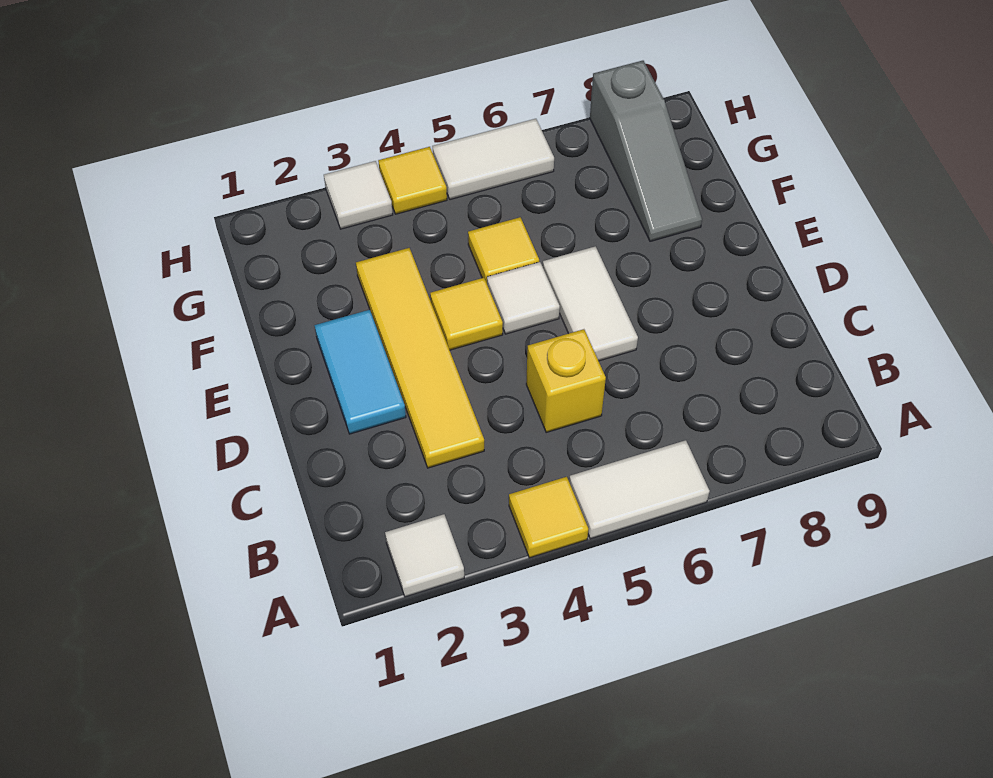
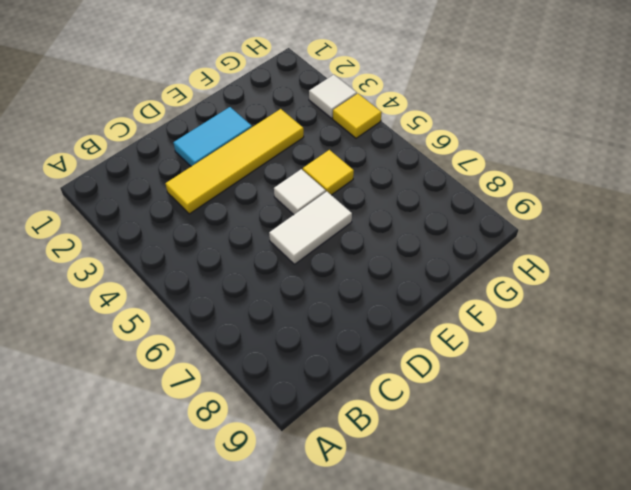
none -> white 1x1 tile [385,514,464,597]
none -> yellow 1x1 tile [509,477,588,558]
none -> white 1x2 tile [569,440,710,539]

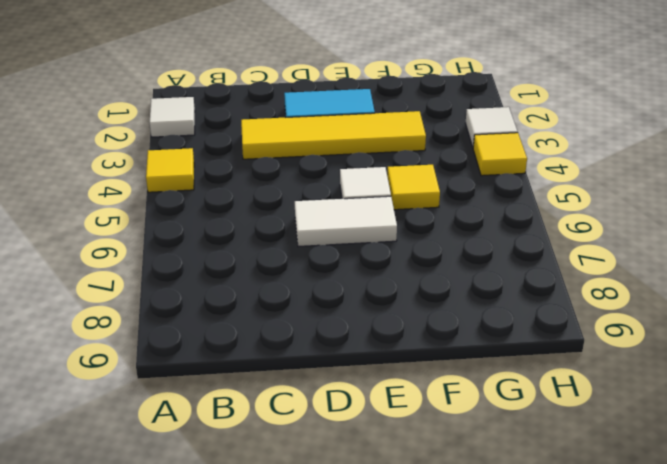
none -> white 1x2 tile [569,440,710,539]
none -> yellow 1x1 brick [526,329,606,432]
none -> yellow 1x1 tile [430,278,503,350]

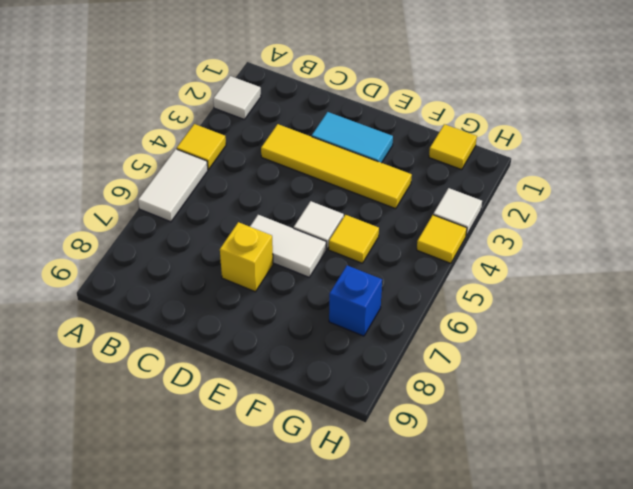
yellow 1x1 brick [220,222,273,292] -> yellow 1x1 brick moved to [526,329,606,432]
yellow 1x1 tile [429,124,477,170] -> yellow 1x1 tile moved to [430,278,503,350]
blue 1x1 brick [329,266,382,336] -> none
none -> grey 1x3 slope [590,61,702,241]
none -> white 1x2 tile [432,119,554,200]

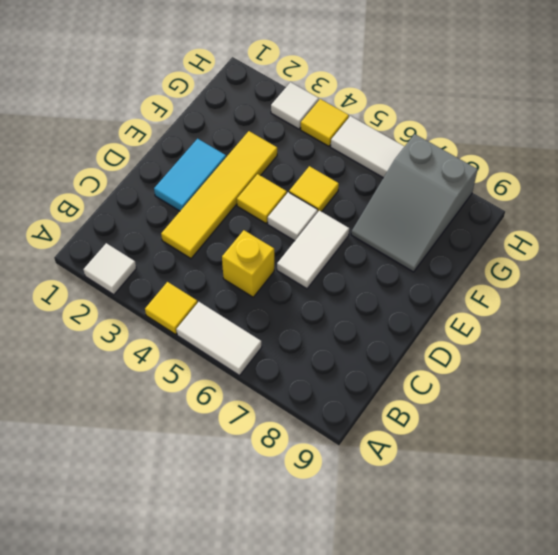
grey 2x3 slope [351,134,478,272] -> grey 1x3 slope [590,61,702,241]

